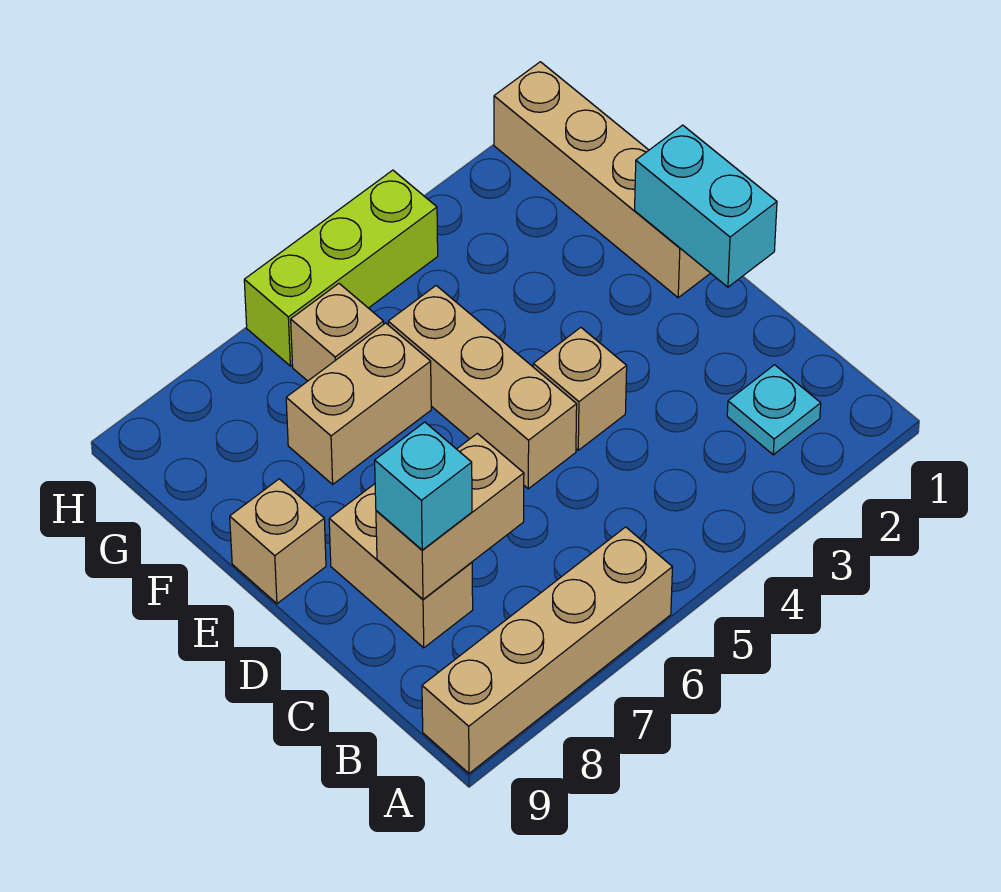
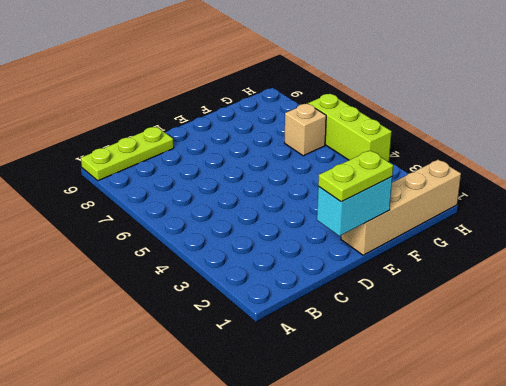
lime 1x3 plate [81,127,174,181] -> tan 1x4 brick [422,527,672,773]
lime 1x2 plate [318,150,393,202] -> none
none -> cyan 1x1 plate [727,365,821,455]
none -> tan 1x2 brick [329,484,473,648]
none -> tan 1x1 brick [533,328,627,450]

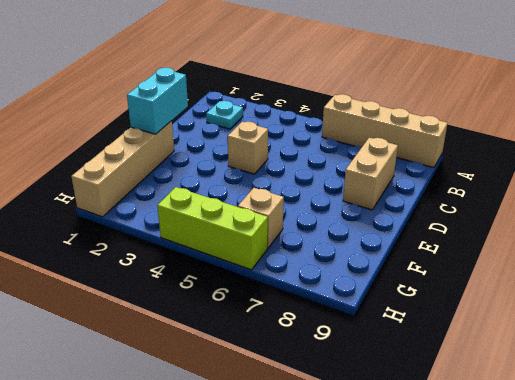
none -> tan 1x3 brick [388,286,577,489]
none -> tan 1x1 brick [230,479,326,604]
none -> tan 1x2 brick [286,323,431,484]

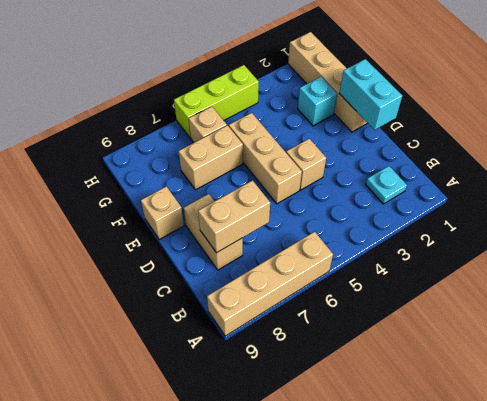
cyan 1x1 brick [298,77,337,126] -> cyan 1x1 brick moved to [375,422,472,550]

